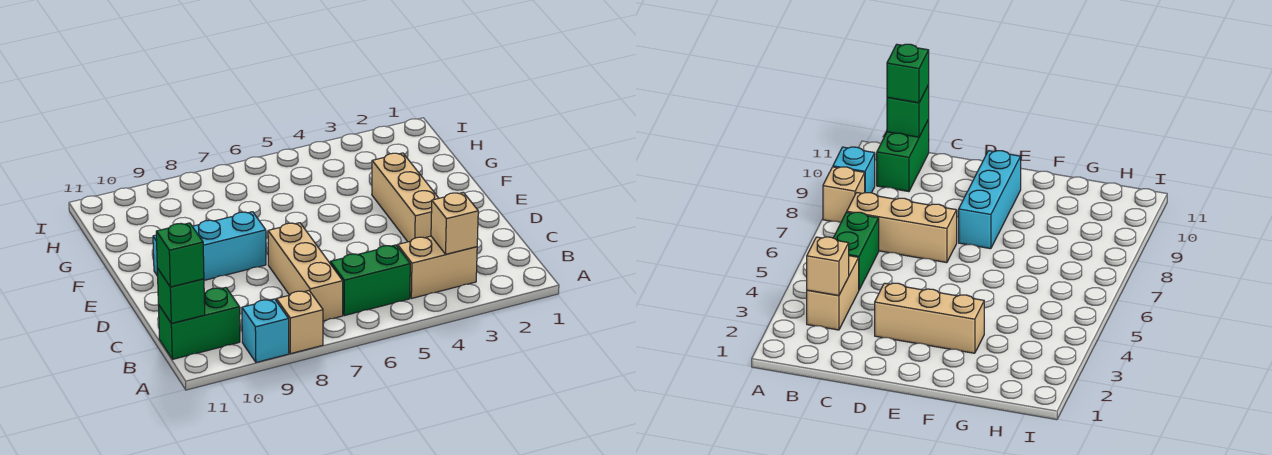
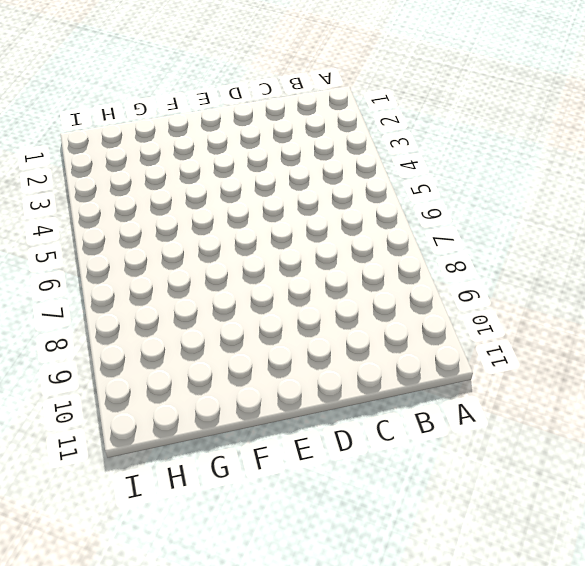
none -> tan 1x1 brick [276,291,323,354]
none -> cyan 1x1 brick [242,299,289,362]

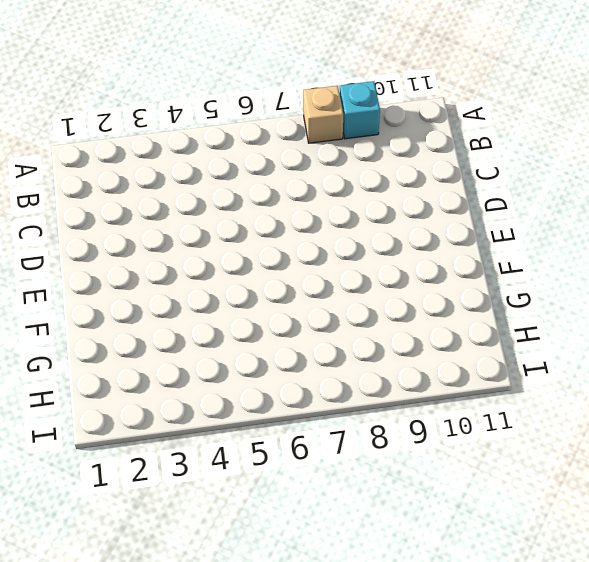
none -> tan 1x2 brick [398,236,477,298]
none -> green 1x2 brick [330,245,410,316]

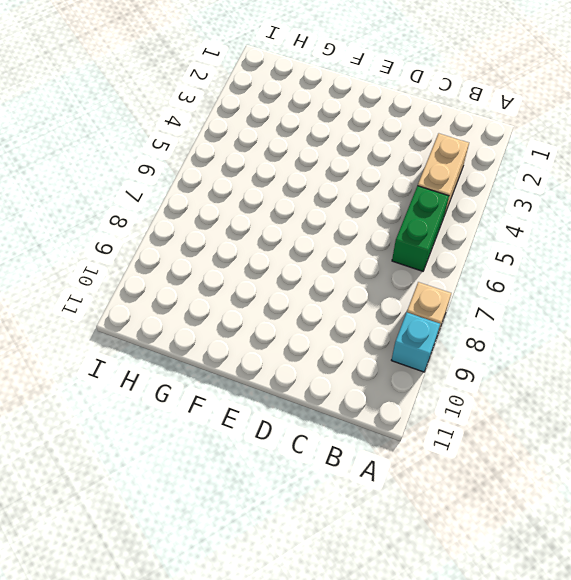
none -> tan 1x3 brick [268,223,343,321]
none -> green 1x2 brick [158,288,240,359]

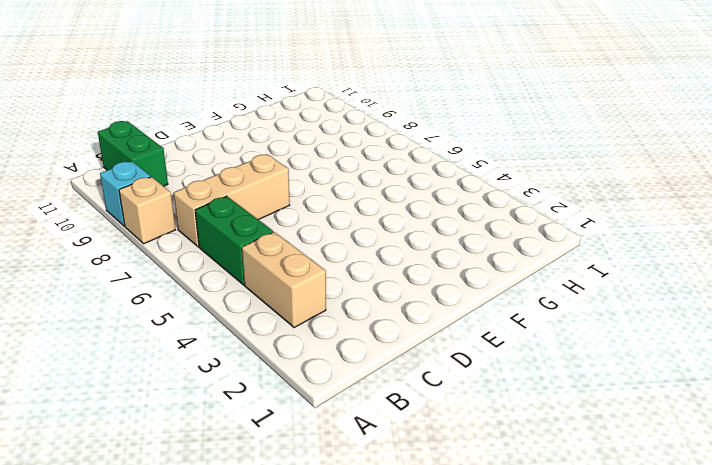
none -> tan 1x3 brick [372,153,439,242]
none -> cyan 1x3 brick [153,212,266,280]

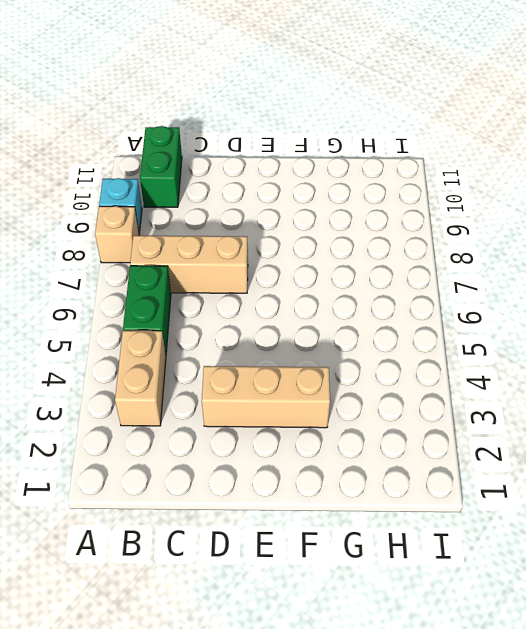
none -> cyan 1x3 brick [153,212,266,280]
none -> tan 1x1 brick [431,192,478,254]

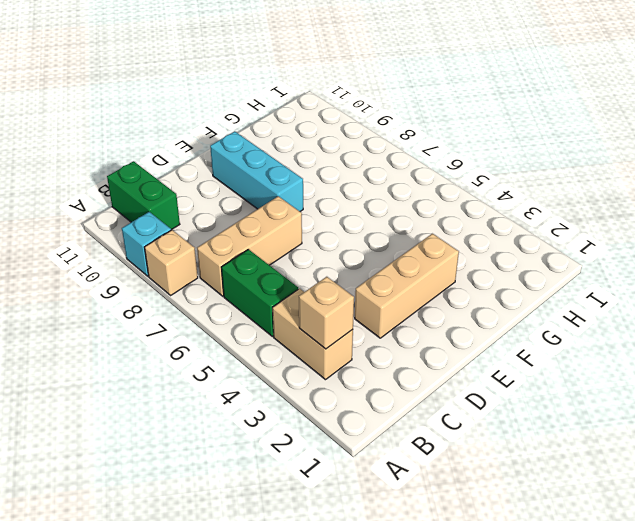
none -> green 1x1 brick [157,268,205,324]
none -> green 1x1 brick [156,223,204,287]

